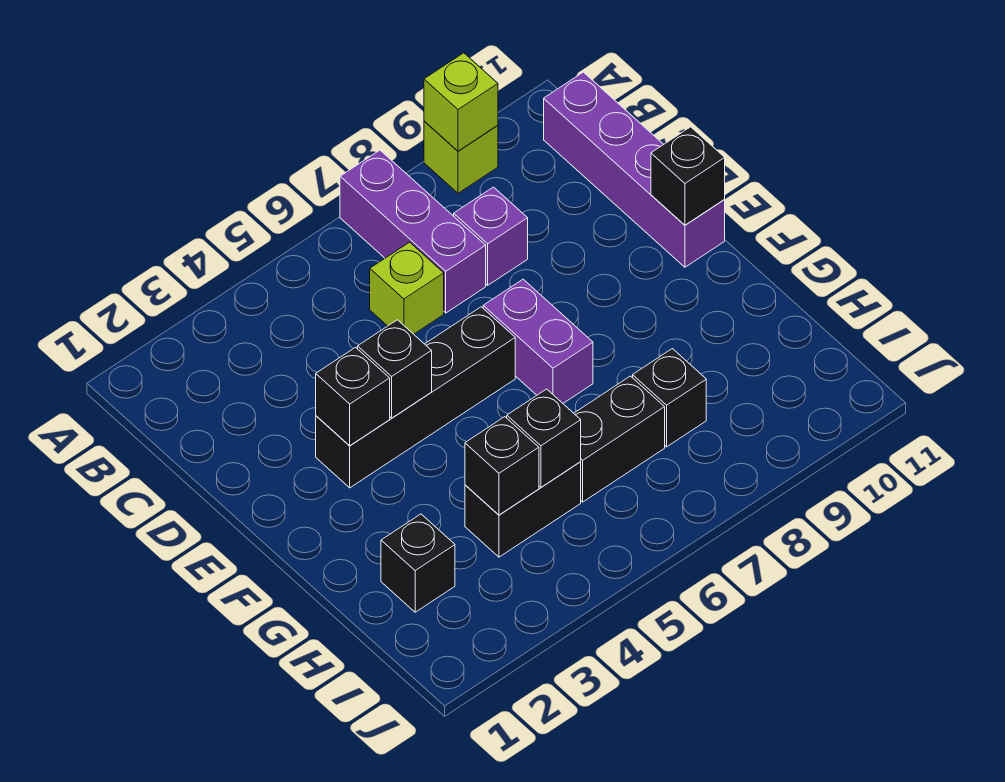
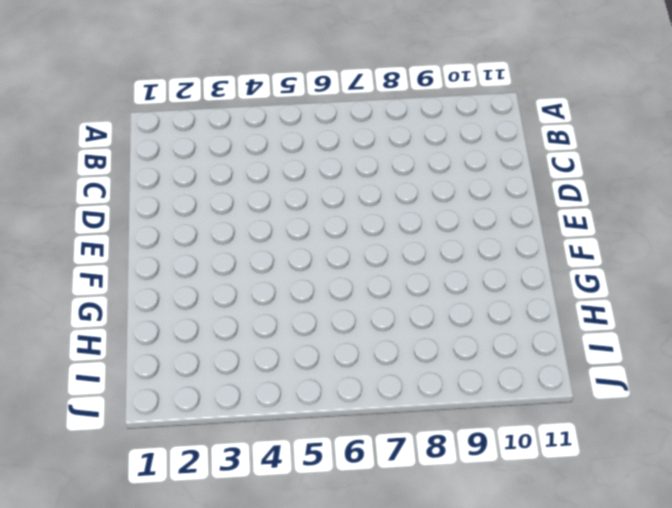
none -> purple 1x3 brick [340,150,486,313]
none -> lime 1x1 brick [424,121,498,193]
none -> purple 1x4 brick [544,72,725,267]

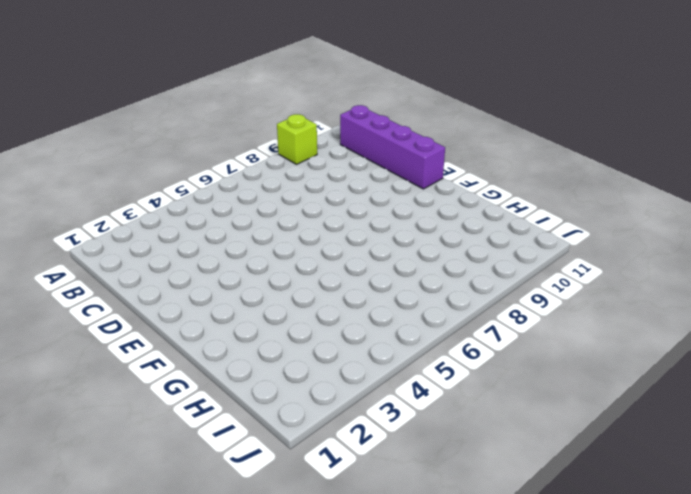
none -> purple 1x3 brick [340,150,486,313]
none -> lime 1x1 brick [370,242,444,334]
none -> purple 1x1 brick [454,187,528,285]

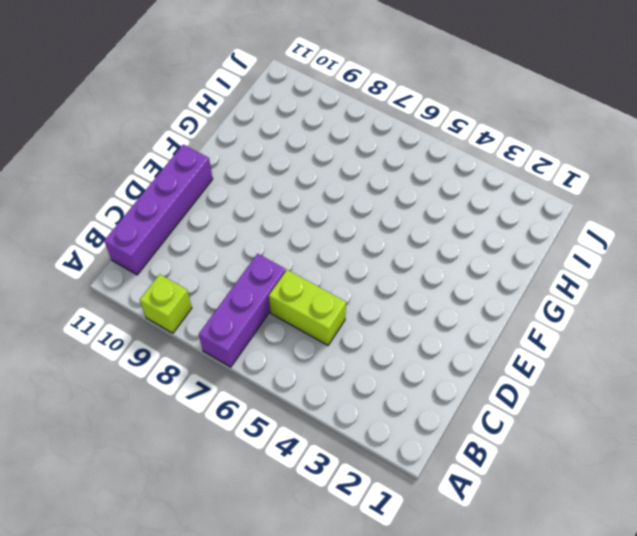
lime 1x2 brick [269,270,346,345] -> lime 1x1 brick [370,242,444,334]
none -> purple 1x1 brick [454,187,528,285]
none -> black 1x4 brick [316,307,515,488]
none -> purple 1x2 brick [483,279,593,403]

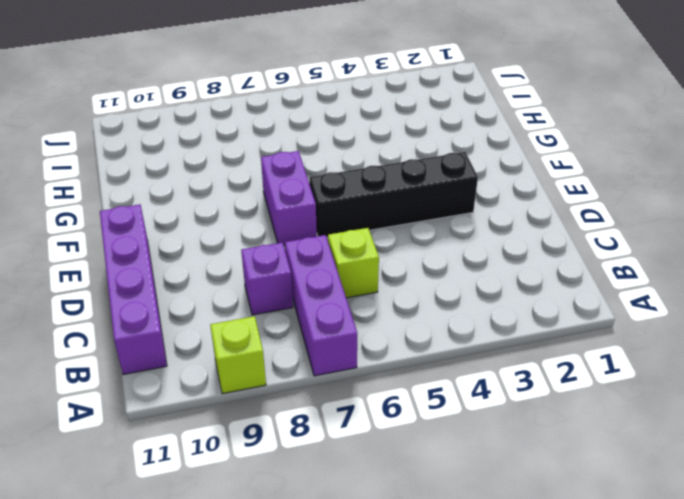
none -> black 1x1 brick [381,514,455,612]
none -> black 1x2 brick [465,462,581,557]
none -> black 1x2 brick [574,376,665,502]

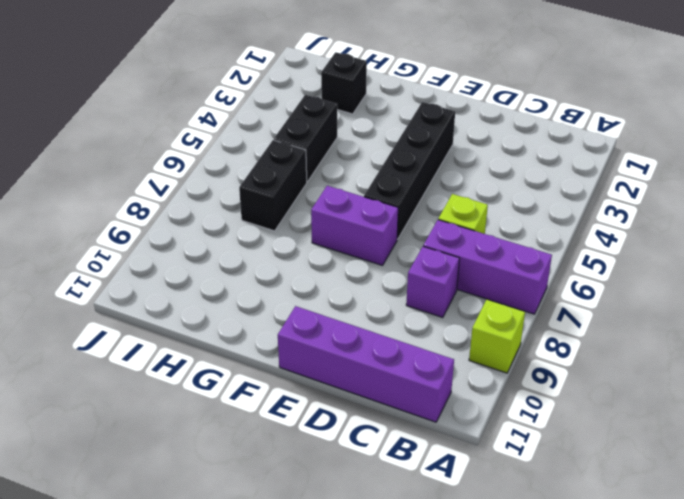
none -> black 1x1 brick [633,349,706,447]
none -> lime 1x1 brick [424,53,498,151]
none -> black 1x1 brick [316,347,390,446]

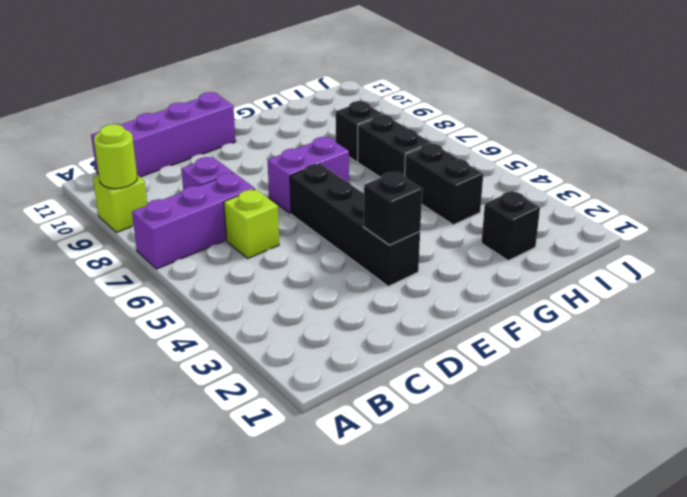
lime 1x1 round brick [94,124,137,189] -> lime 1x1 brick [424,53,498,151]
none -> black 1x1 brick [358,320,432,418]
none -> black 1x1 brick [651,127,725,225]
none -> black 1x1 brick [465,417,539,515]

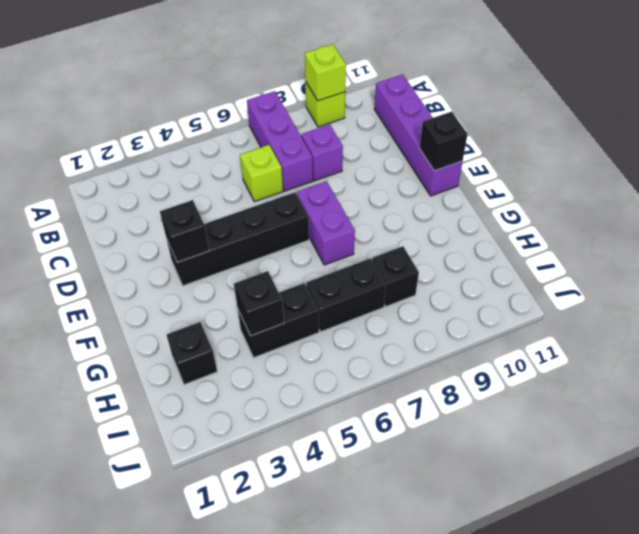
none -> black 1x1 brick [358,320,432,418]
none -> black 1x1 brick [507,389,581,487]

